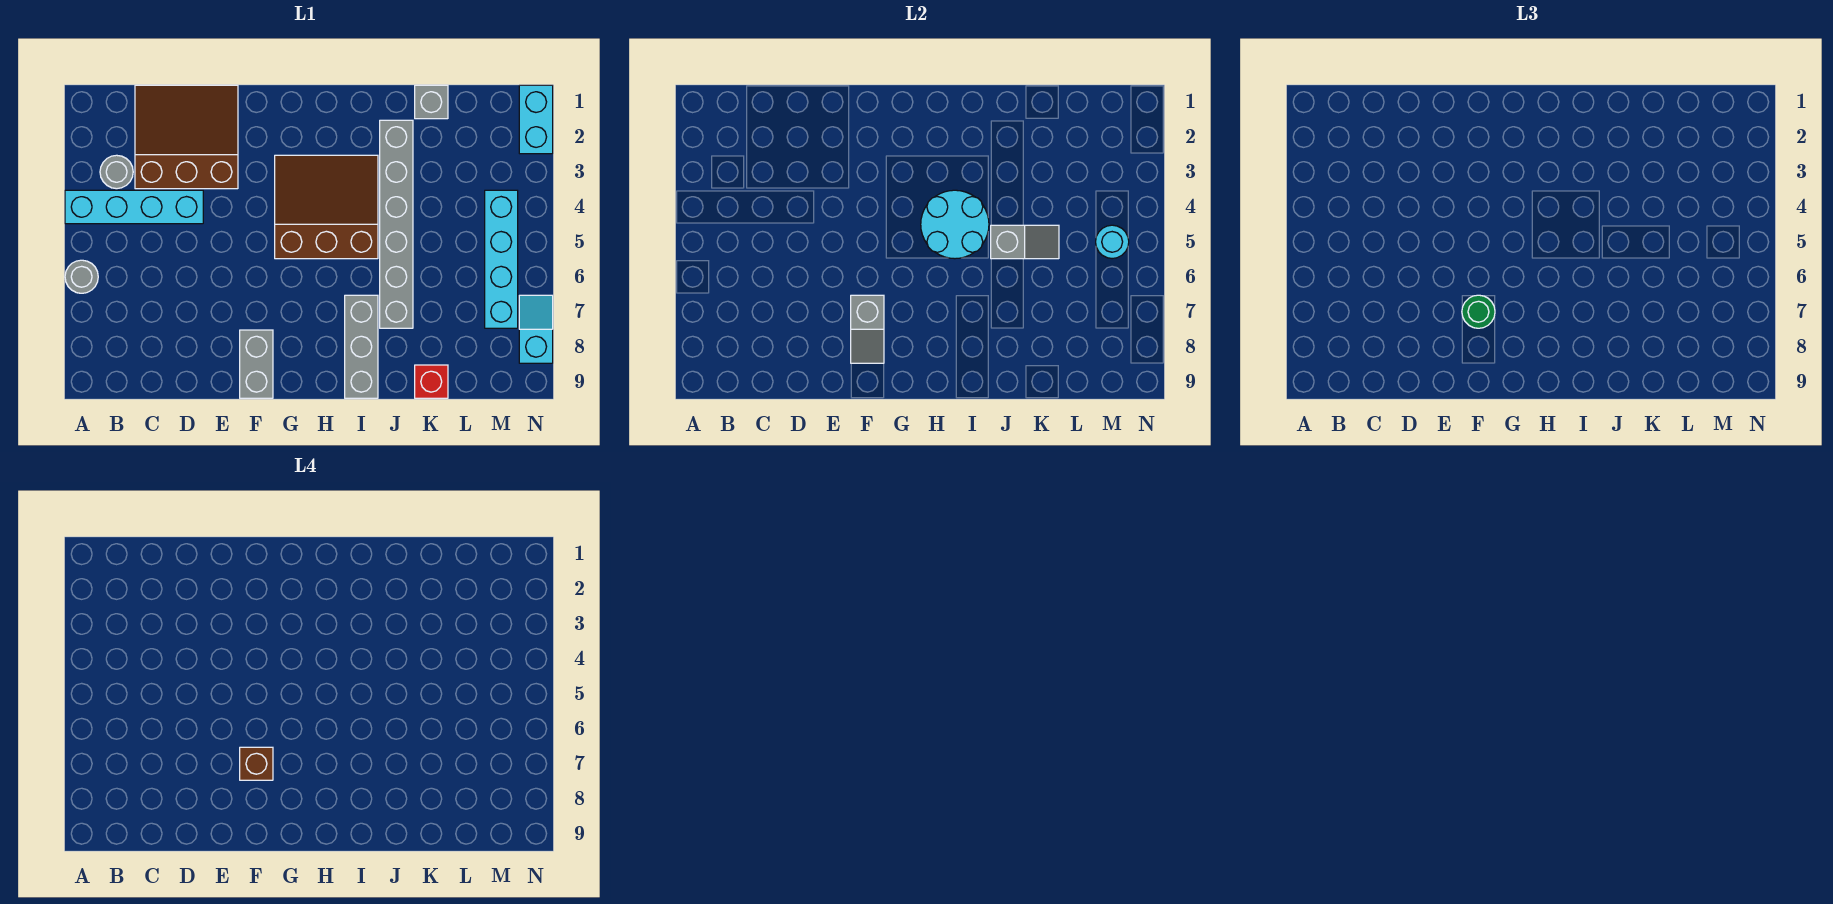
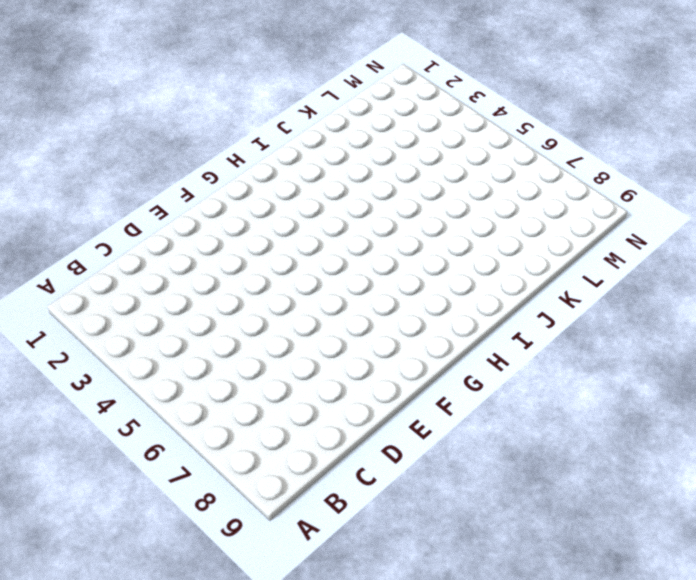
none -> cyan 1x4 brick [65,190,203,224]
none -> grey 1x1 round brick [65,260,98,293]
none -> grey 1x1 round brick [100,155,133,189]

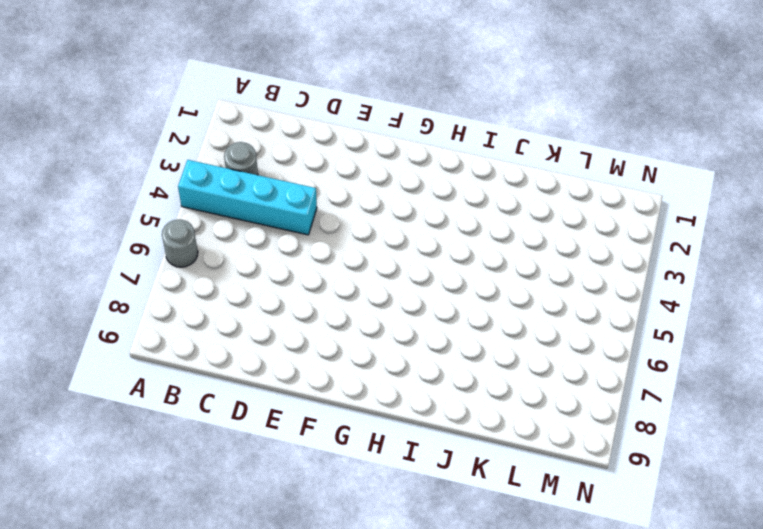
none -> brown 3x3 slope [135,85,238,189]
none -> grey 1x2 brick [240,330,273,398]
none -> brown 3x3 slope [275,155,378,259]

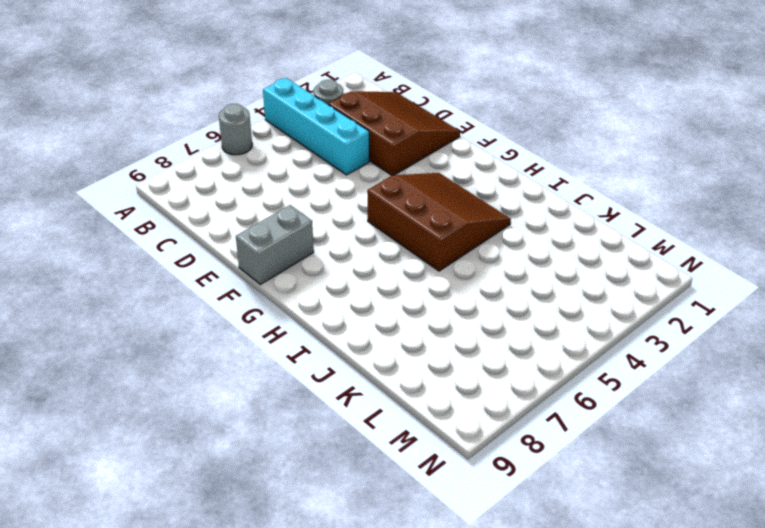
none -> grey 1x3 brick [345,295,378,398]
none -> grey 1x6 brick [380,120,413,328]
none -> grey 1x1 brick [415,85,448,119]

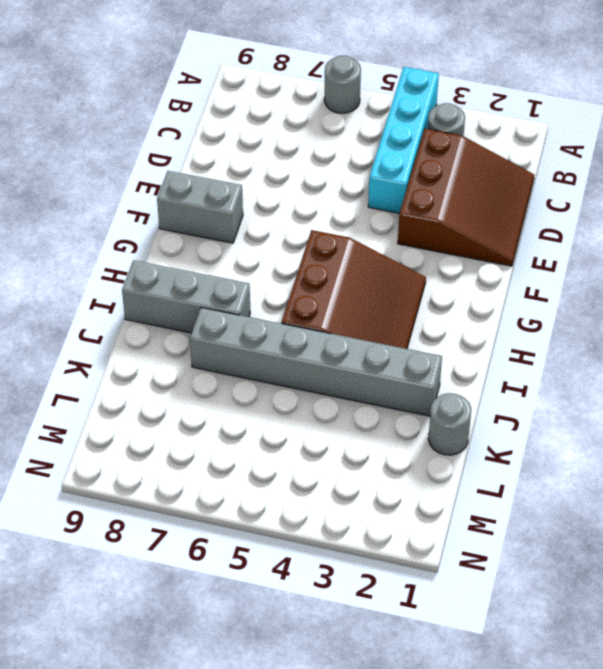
grey 1x1 round brick [428,393,471,455] -> grey 1x1 brick [415,85,448,119]
none -> red 1x1 brick [415,365,448,398]
none -> cyan 1x4 brick [485,190,518,328]
none -> cyan 1x2 brick [519,85,553,154]

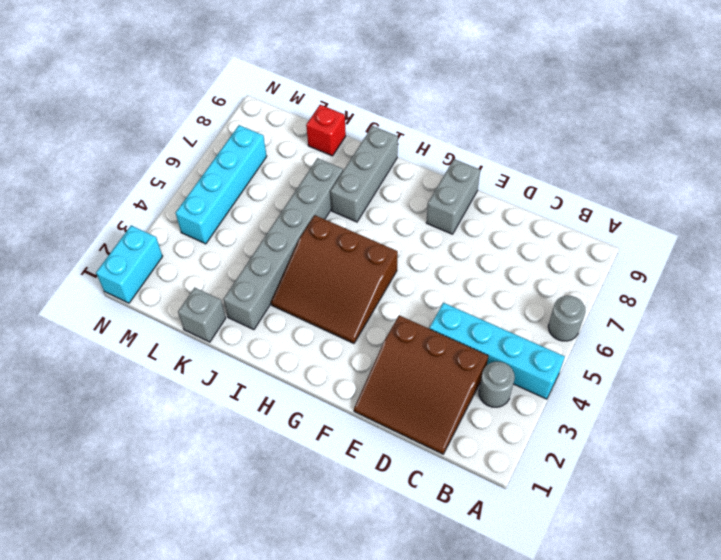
none -> cyan 1x2 slope [519,295,553,363]
none -> grey 1x2 slope [851,295,884,363]
none -> cyan 2x2 round brick [921,190,989,259]

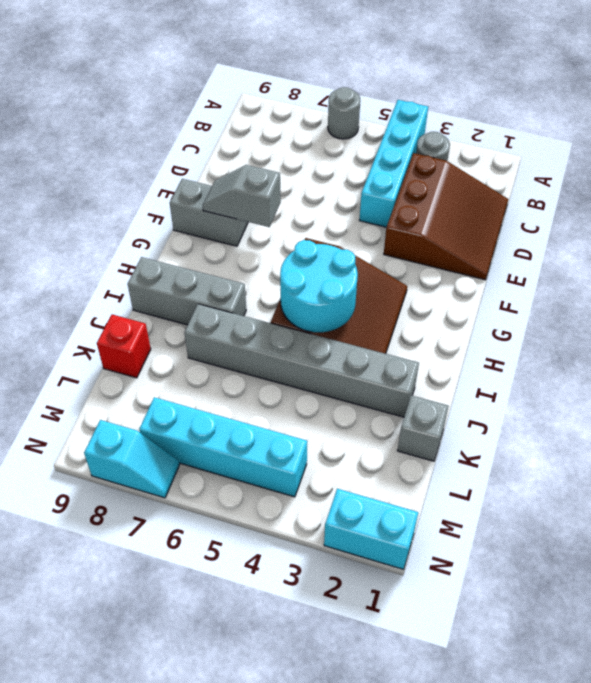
none -> grey 1x2 slope [991,225,1059,259]
none -> cyan 1x1 round brick [1096,225,1129,259]
none -> green 1x1 round brick [1462,295,1495,328]

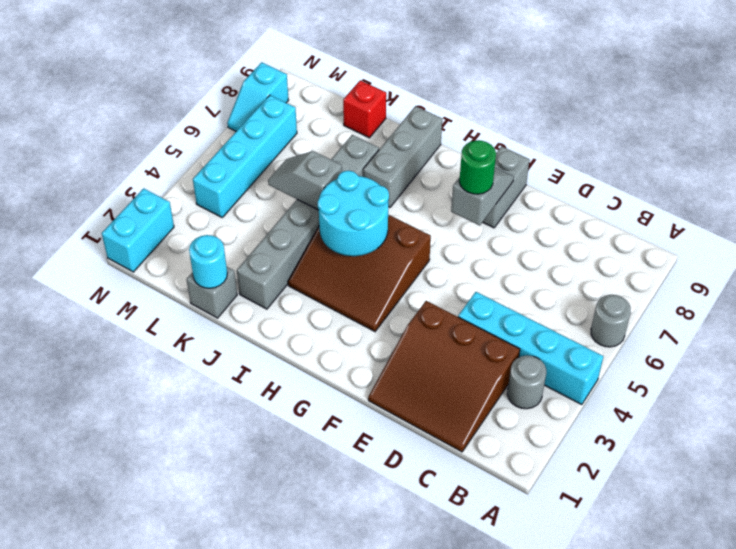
cyan 1x1 round brick [189,235,227,288] -> cyan 1x1 round brick moved to [1096,225,1129,259]
none -> brown 1x1 brick [240,747,273,780]

